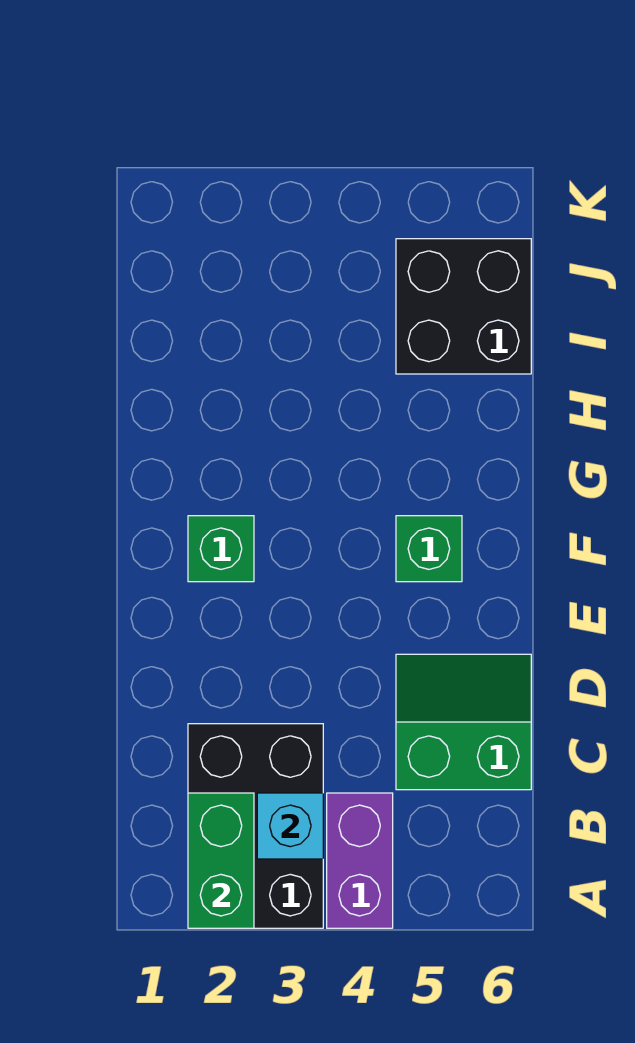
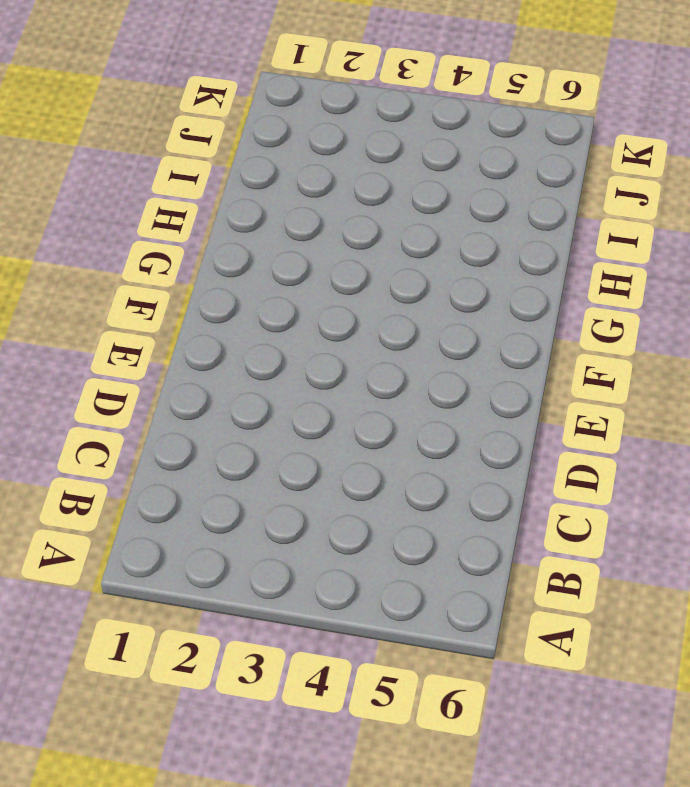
none -> black 2x3 brick [188,724,323,928]
none -> purple 1x2 brick [327,793,393,928]

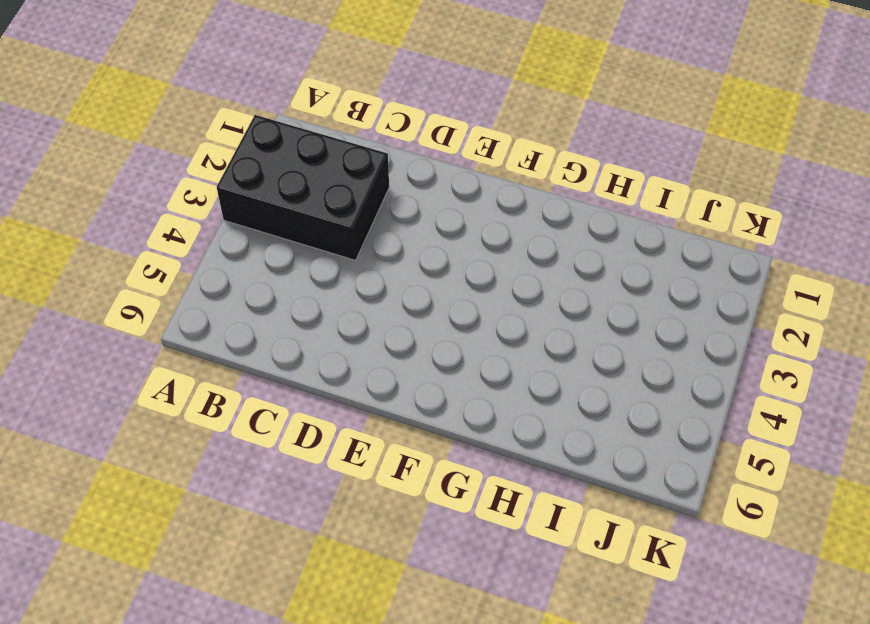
none -> purple 1x2 brick [327,793,393,928]
none -> green 2x2 slope [396,654,531,790]

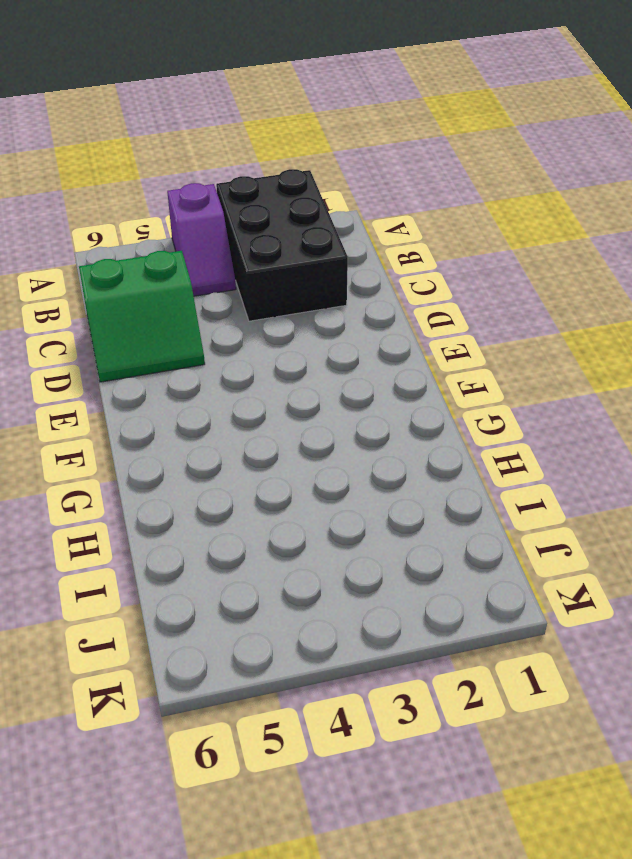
purple 1x2 slope [167,183,236,296] -> purple 1x2 brick [327,793,393,928]
none -> green 1x1 brick [188,516,254,582]
none -> green 1x1 brick [396,516,462,582]

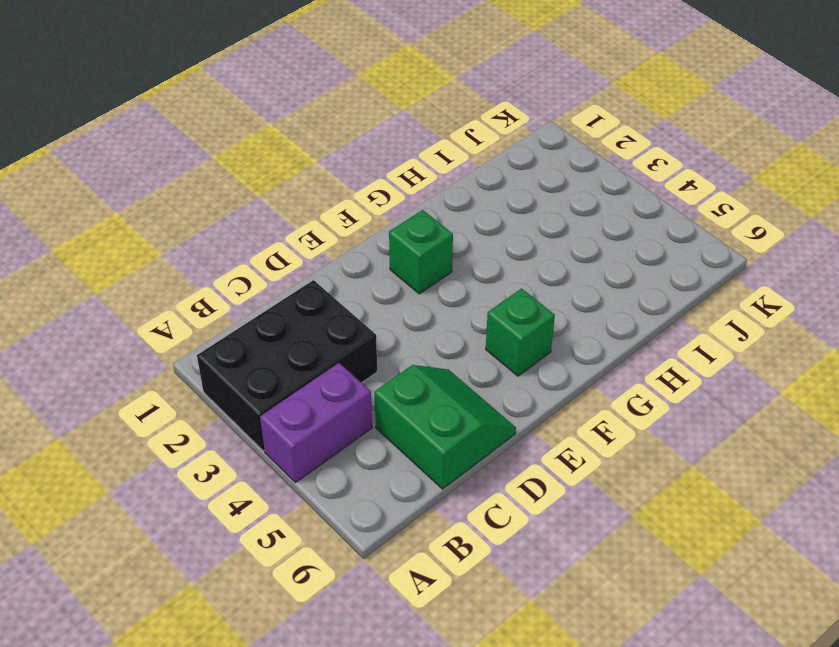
none -> black 2x2 brick [396,239,531,374]
none -> green 1x2 brick [188,793,254,928]

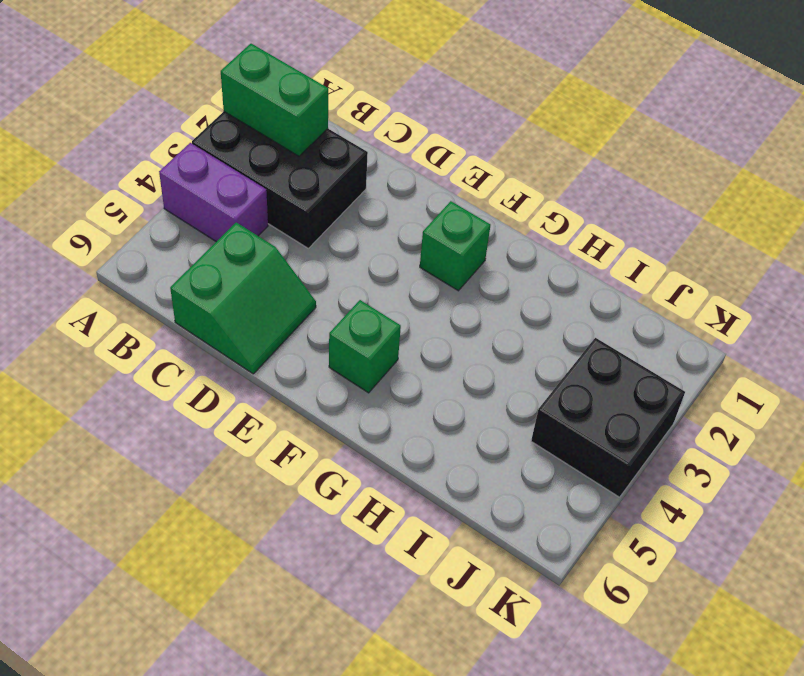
black 2x2 brick [531,338,685,497] -> black 2x2 brick moved to [396,239,531,374]
none -> cyan 1x1 brick [257,793,323,859]

